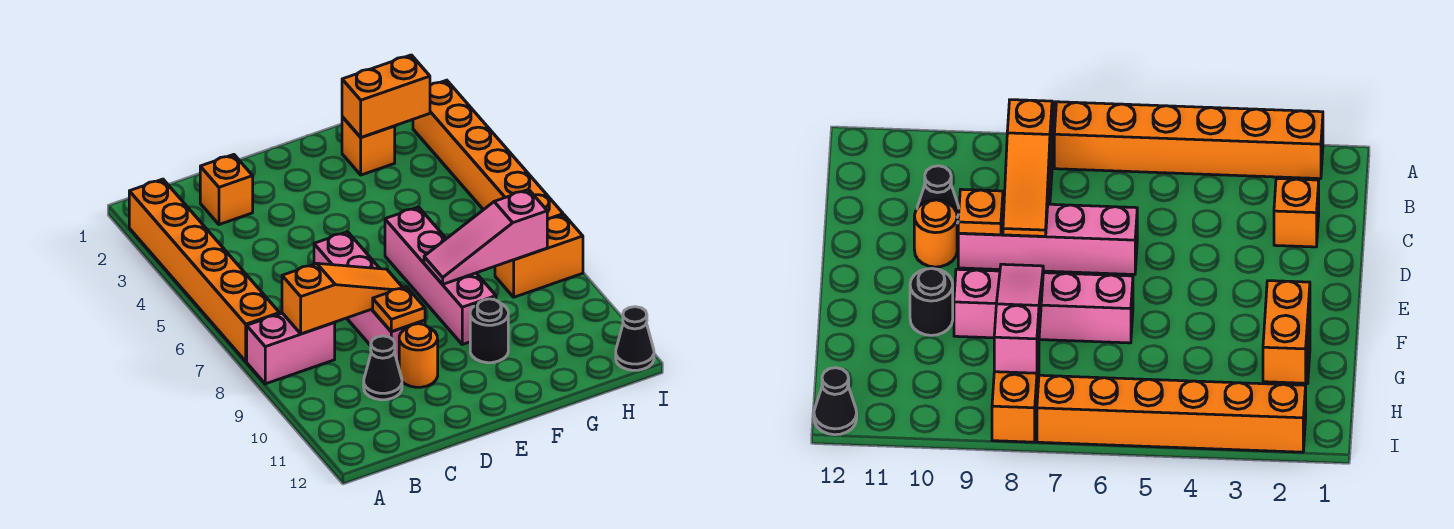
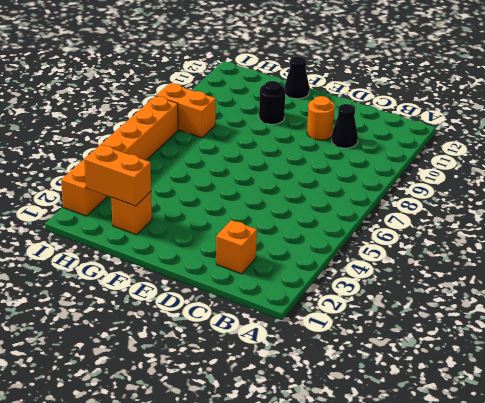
black 1x1 cone [284,56,309,99] -> black 1x1 cone moved to [616,307,654,370]
none -> orange 1x6 brick [129,179,279,361]
none -> pink 1x2 brick [247,313,335,384]
none -> pink 1x4 brick [314,232,425,367]

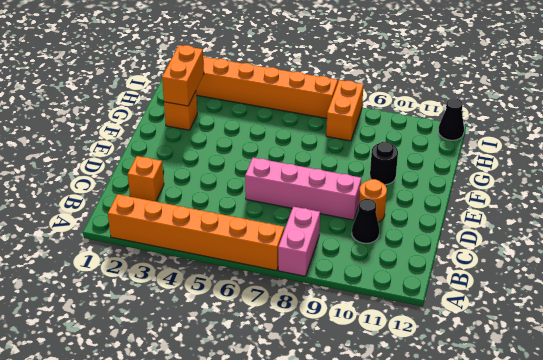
none -> pink 1x4 brick [385,207,496,344]
none -> orange 1x3 slope [282,263,403,334]
none -> orange 1x1 plate [373,287,425,332]

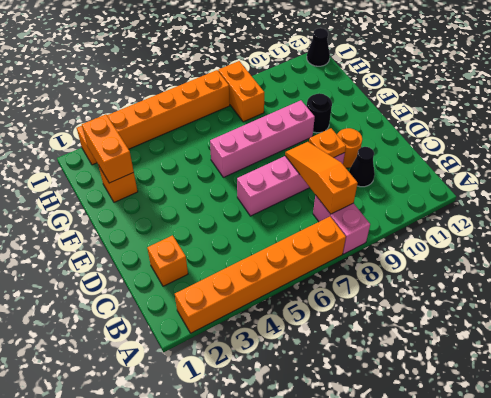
none -> pink 1x3 slope [424,190,547,284]

